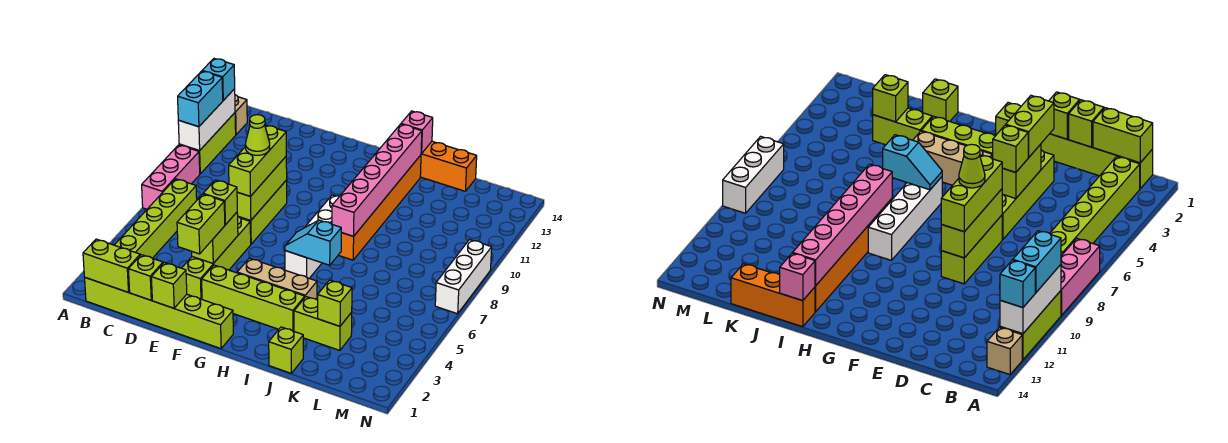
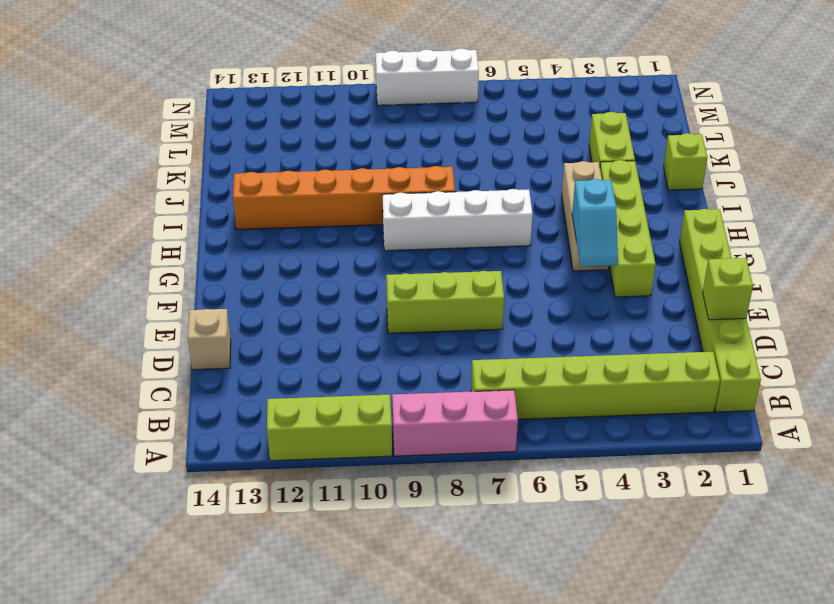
tan 1x1 brick [188,309,231,370] -> tan 1x1 brick moved to [235,95,247,135]
cyan 1x2 slope [572,179,618,266] -> cyan 1x2 slope moved to [285,220,341,265]
none -> lime 1x4 brick [182,217,251,299]
none -> orange 1x3 brick [420,141,477,191]
none -> white 1x3 brick [178,89,235,151]
none -> lime 1x2 brick [83,239,140,292]

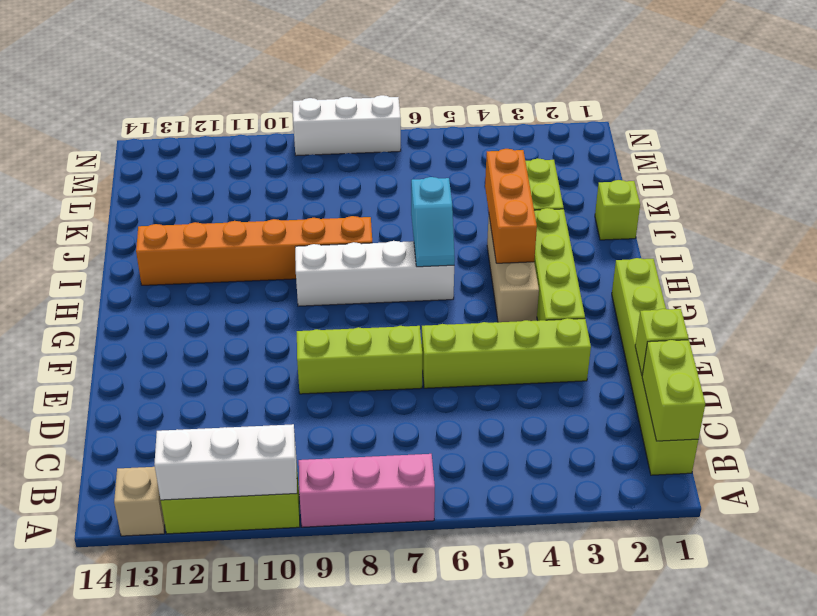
orange 1x3 brick [485,149,537,263] -> orange 1x3 brick moved to [420,141,477,191]
none -> lime 1x6 brick [115,179,197,258]
none -> lime 1x1 brick [151,263,187,308]
none -> lime 1x2 brick [192,212,238,263]
none -> lime 1x3 brick [237,157,287,221]

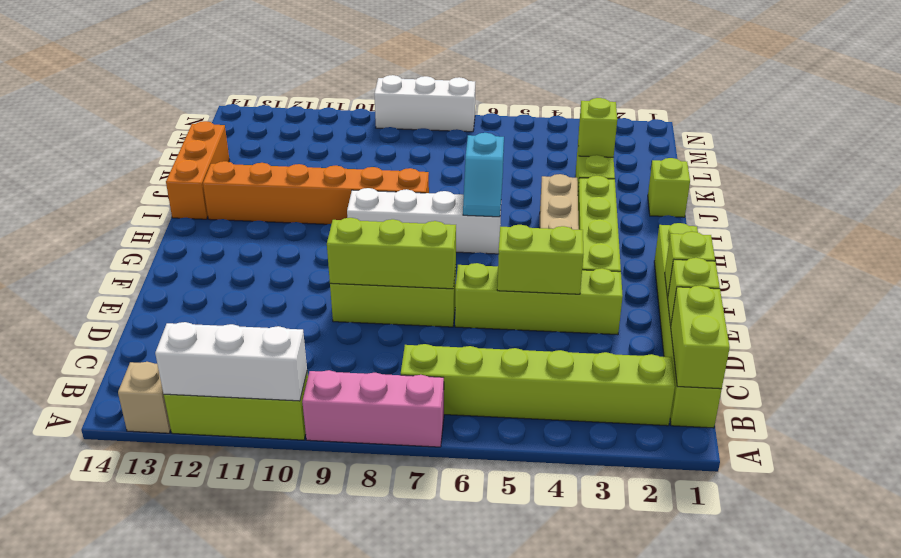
none -> pink 1x6 brick [332,124,422,236]
none -> pink 1x1 brick [401,111,433,154]
none -> cyan 1x2 brick [178,71,223,127]
none -> cyan 1x1 brick [202,59,235,100]

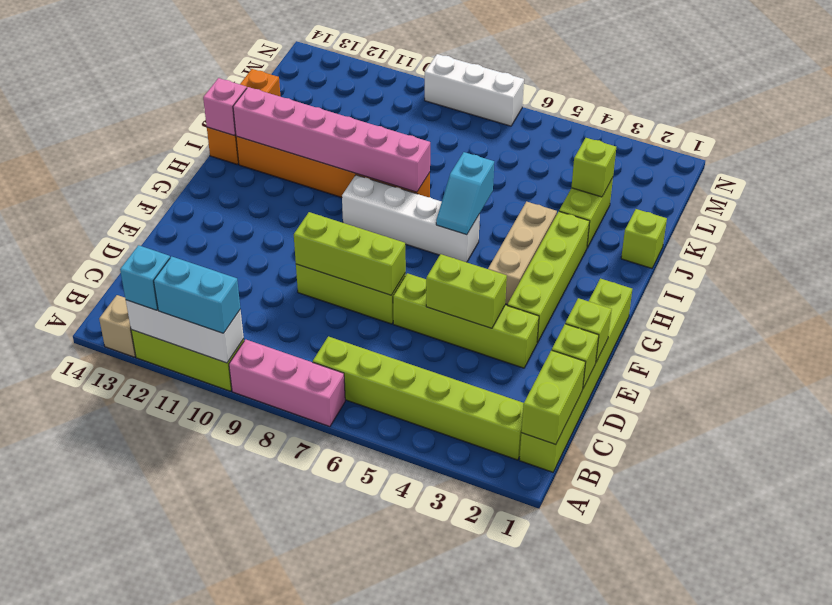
none -> lime 1x2 brick [177,194,225,254]
none -> lime 1x1 brick [203,180,237,225]
none -> lime 1x3 brick [229,125,286,196]
none -> lime 1x1 cone [245,115,270,155]

